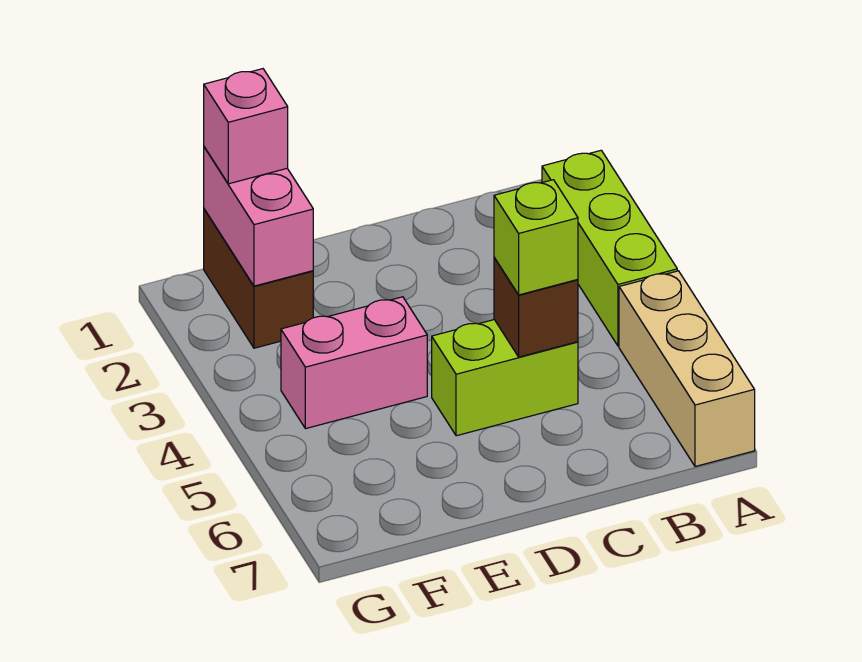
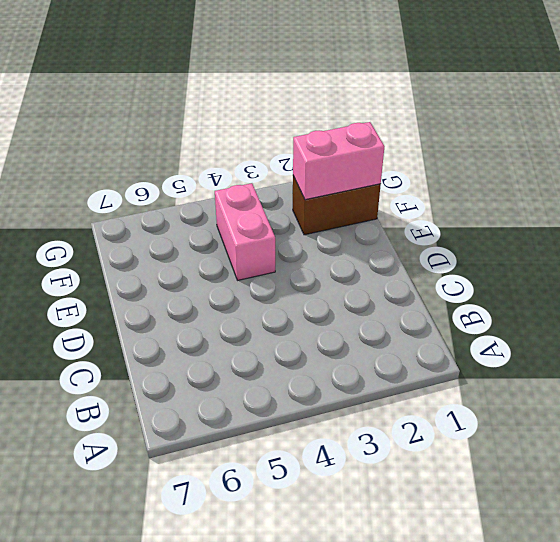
none -> lime 1x3 brick [542,150,677,346]
none -> tan 1x3 brick [619,271,755,466]

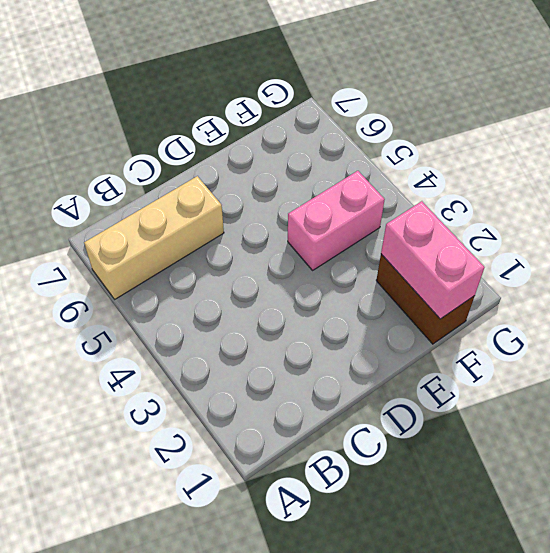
tan 1x3 brick [84,176,224,299] -> tan 1x3 brick turned to [619,271,755,466]
none -> lime 1x3 brick [542,150,677,346]
none -> lime 1x2 brick [432,320,578,436]

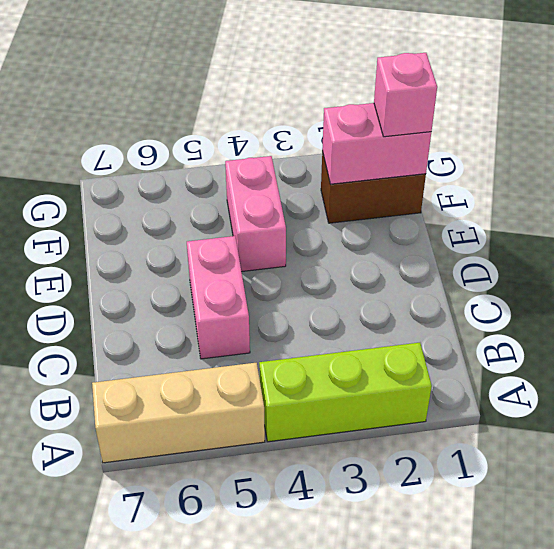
pink 1x2 brick [187,236,250,359] -> lime 1x2 brick [432,320,578,436]
none -> brown 1x1 brick [494,258,578,357]
none -> lime 1x1 brick [494,180,578,295]

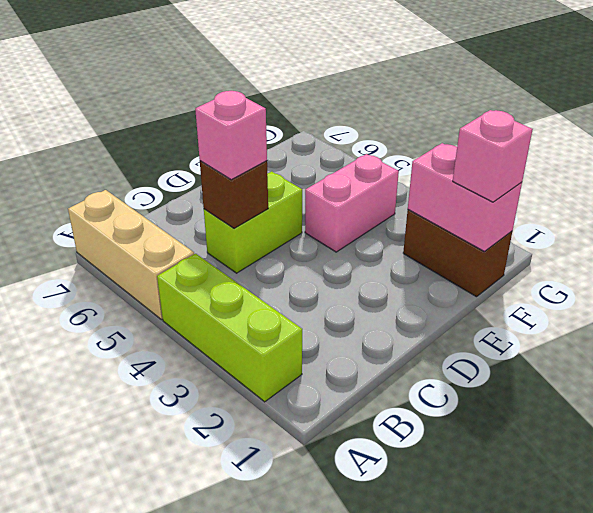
pink 1x1 brick [195,91,267,180] -> lime 1x1 brick [494,180,578,295]

